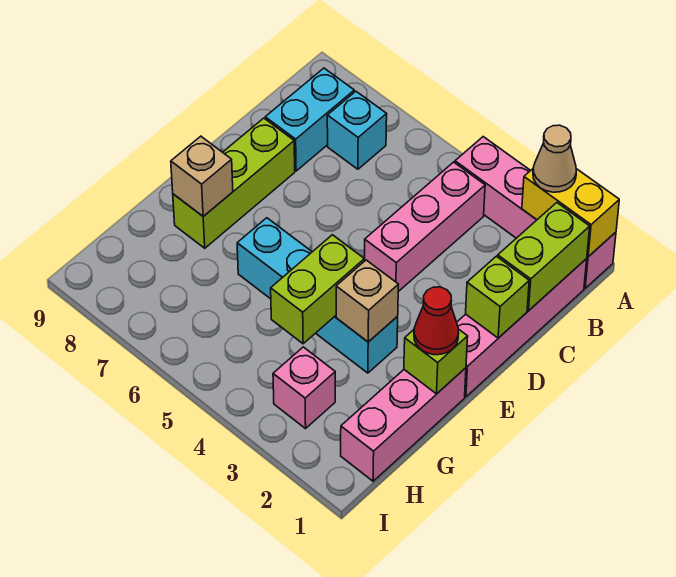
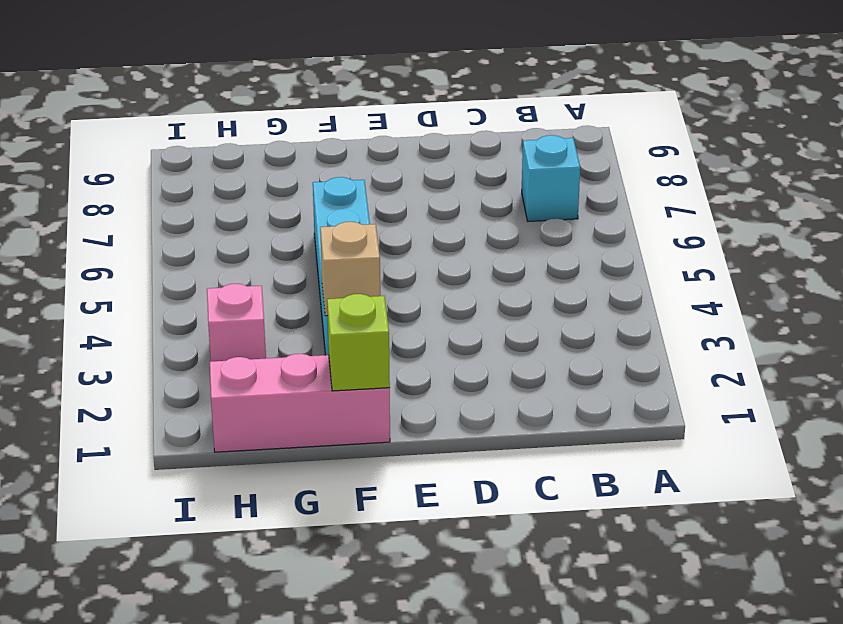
none -> pink 1x4 brick [455,137,616,288]
none -> pink 1x4 brick [457,259,587,397]
none -> pink 1x3 brick [364,162,485,292]

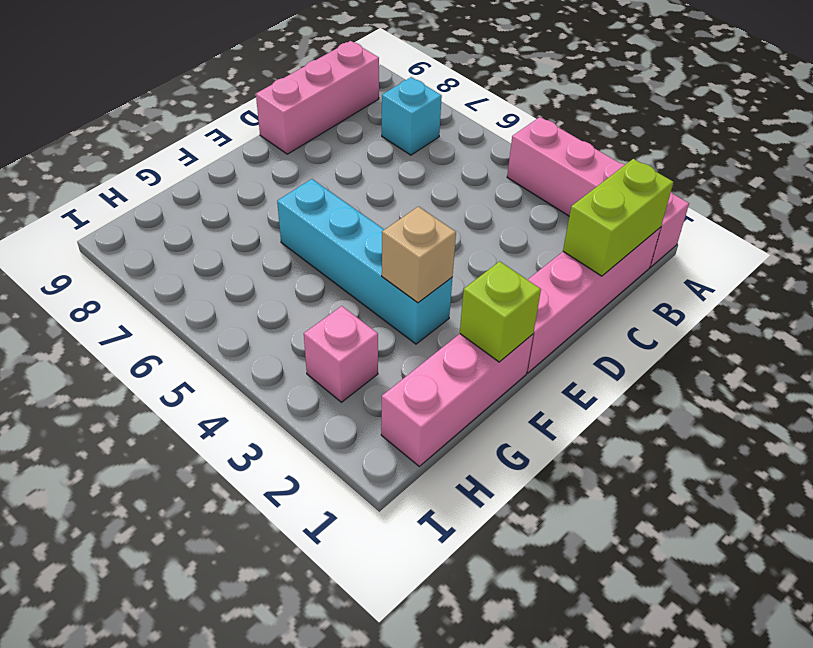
pink 1x3 brick [256,41,379,154] -> pink 1x3 brick moved to [364,162,485,292]
none -> cyan 1x2 brick [265,68,354,171]
none -> lime 1x3 brick [173,118,295,248]
none -> yellow 1x2 brick [522,169,619,257]

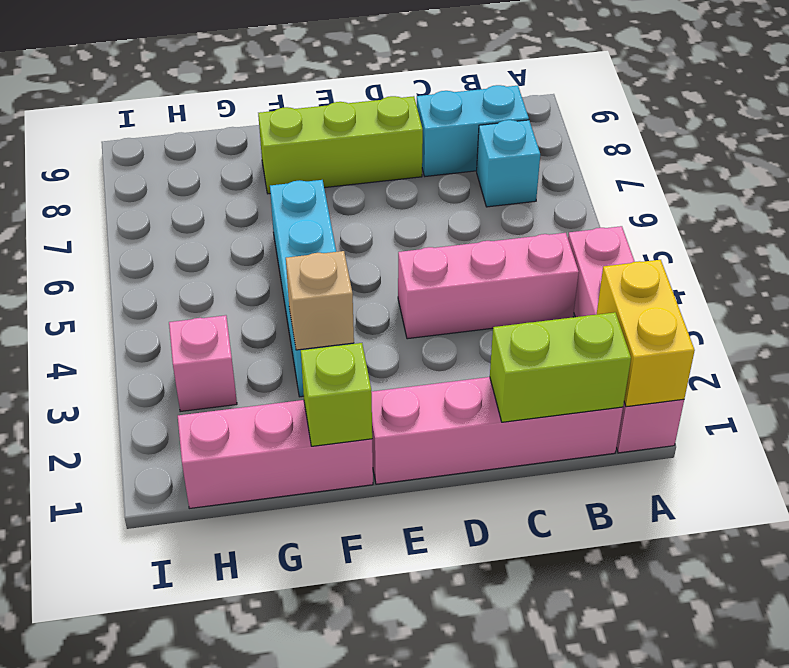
none -> lime 1x1 brick [466,256,529,338]
none -> lime 1x2 brick [271,235,364,344]
none -> tan 1x1 brick [171,136,233,216]

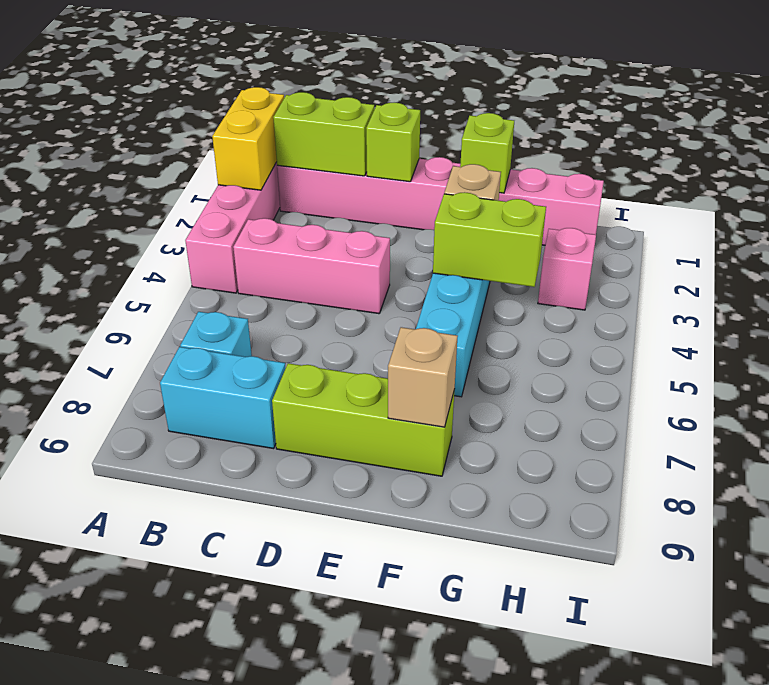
none -> tan 1x1 cone [533,125,576,192]
none -> red 1x1 cone [414,287,459,355]

